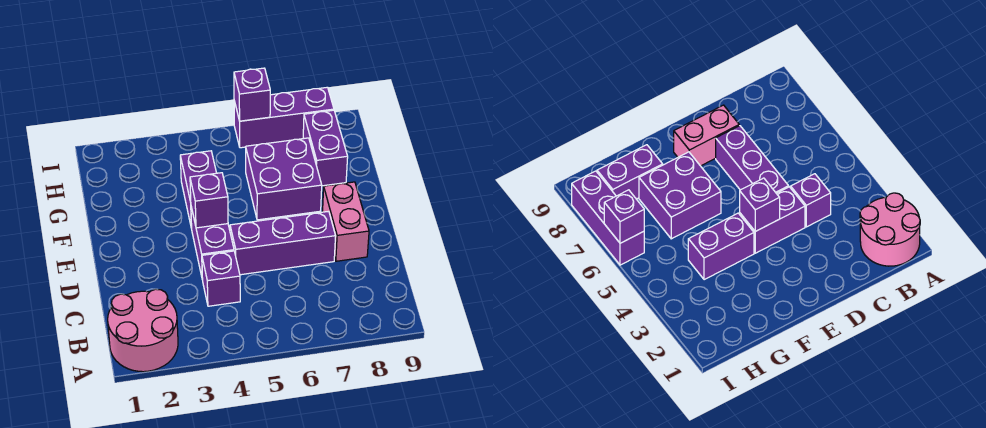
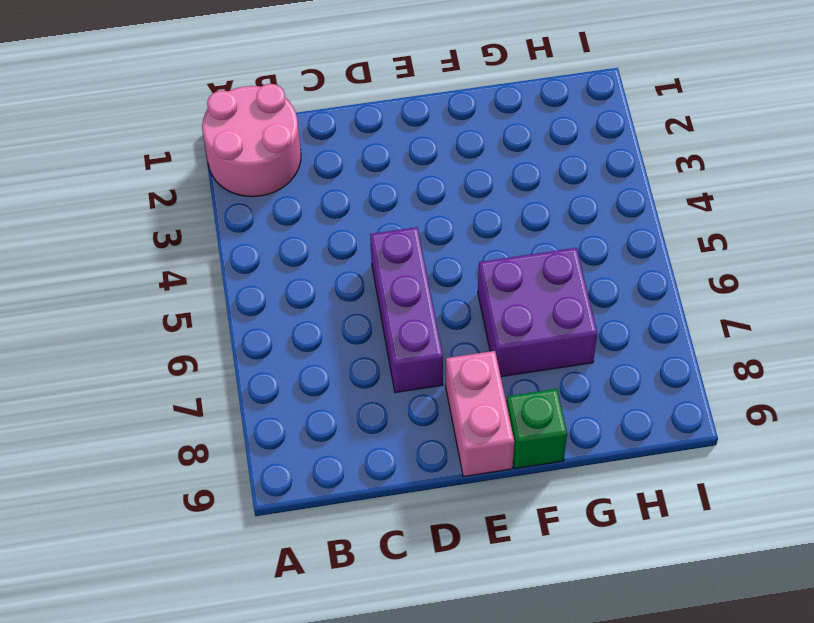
pink 1x2 brick [446,351,514,477] -> pink 1x2 brick turned to [323,182,369,261]
green 1x1 brick [507,389,567,469] -> none
none -> purple 1x1 brick [202,251,240,306]
none -> purple 1x2 brick [191,207,234,280]

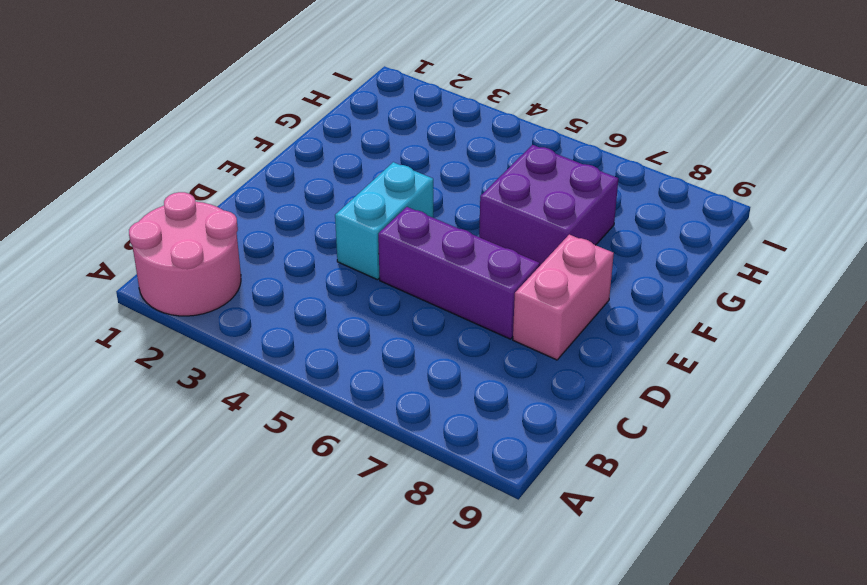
cyan 1x2 brick [335,162,433,280] -> purple 1x2 brick [191,207,234,280]
none -> purple 1x1 brick [202,251,240,306]
none -> purple 1x2 brick [180,151,216,229]

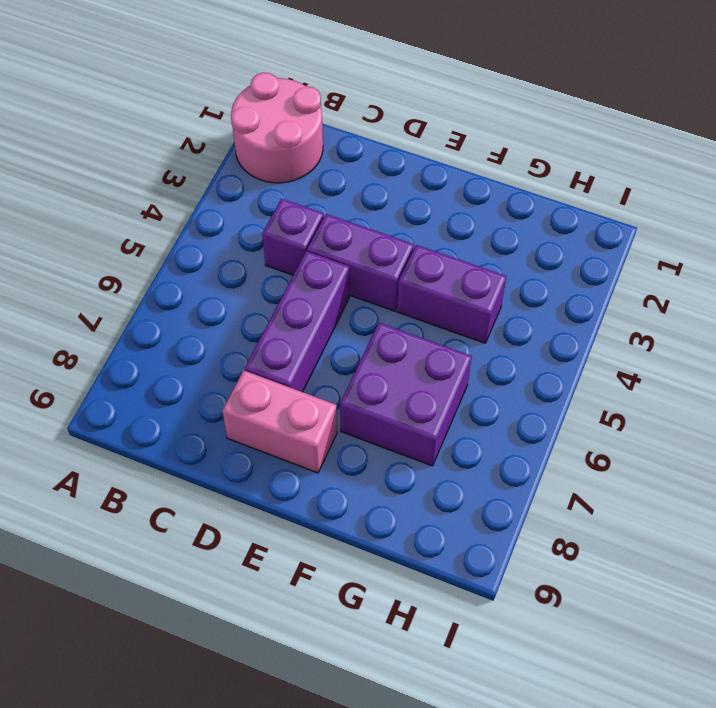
none -> purple 1x2 brick [303,110,348,186]
none -> purple 1x3 brick [234,87,334,148]

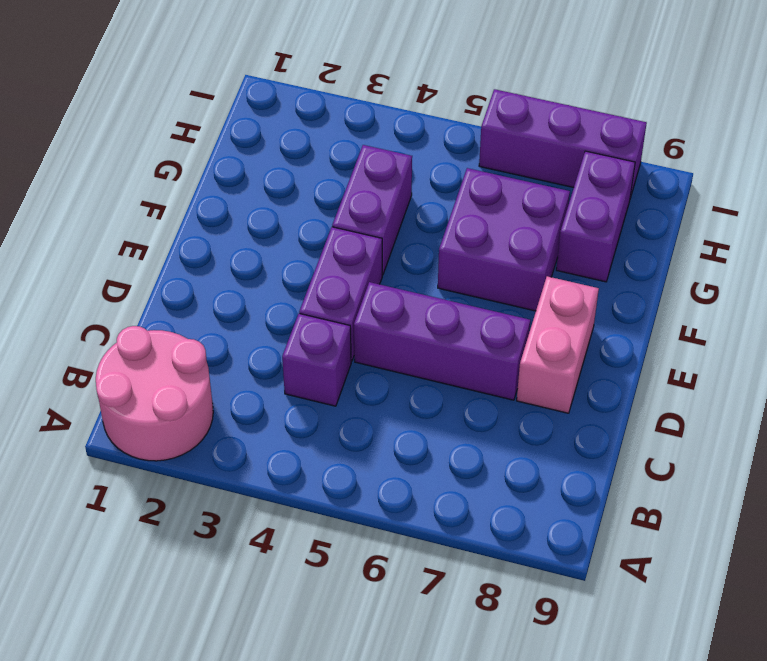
none -> purple 1x1 brick [190,173,228,228]
none -> purple 1x1 brick [234,68,270,121]

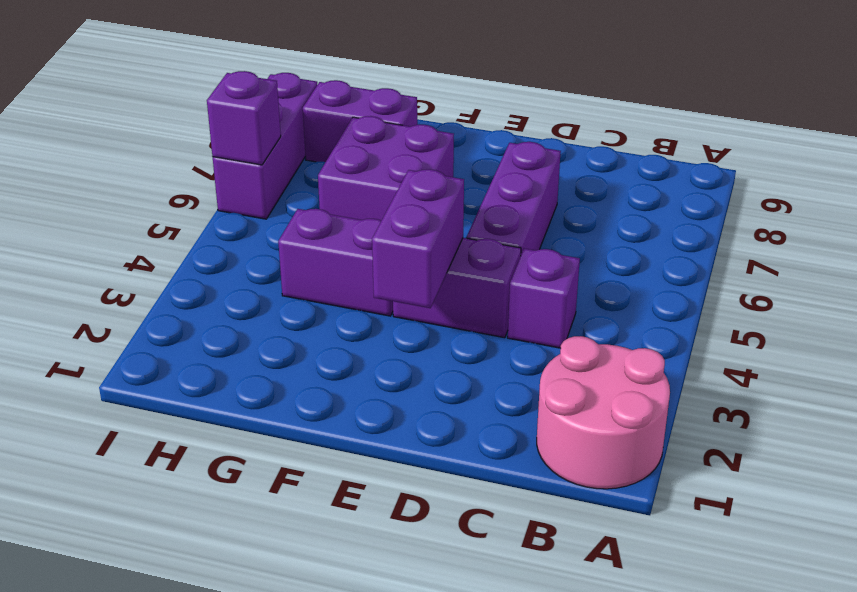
purple 1x2 brick [372,169,464,308] -> purple 1x1 brick [190,173,228,228]
none -> pink 1x2 brick [323,182,369,261]

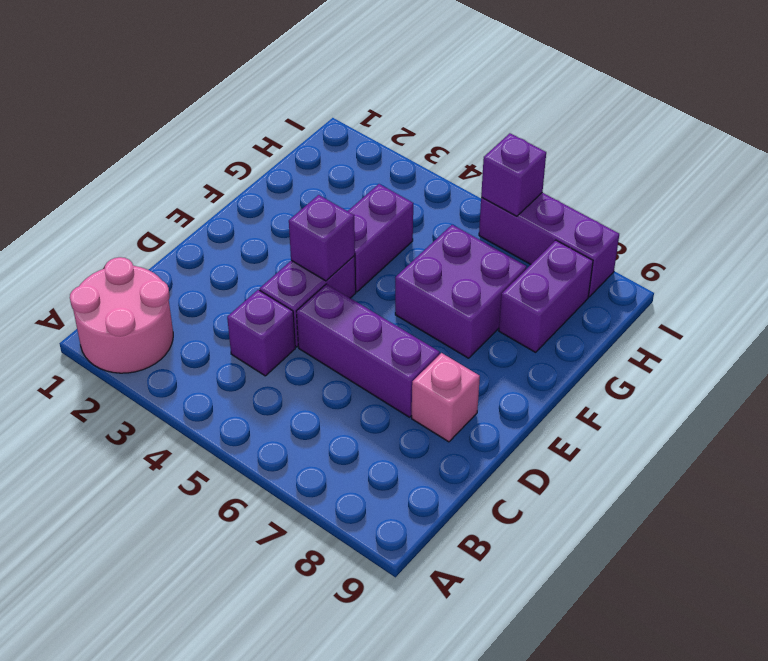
pink 1x1 brick [412,353,480,442] -> pink 1x2 brick [323,182,369,261]

